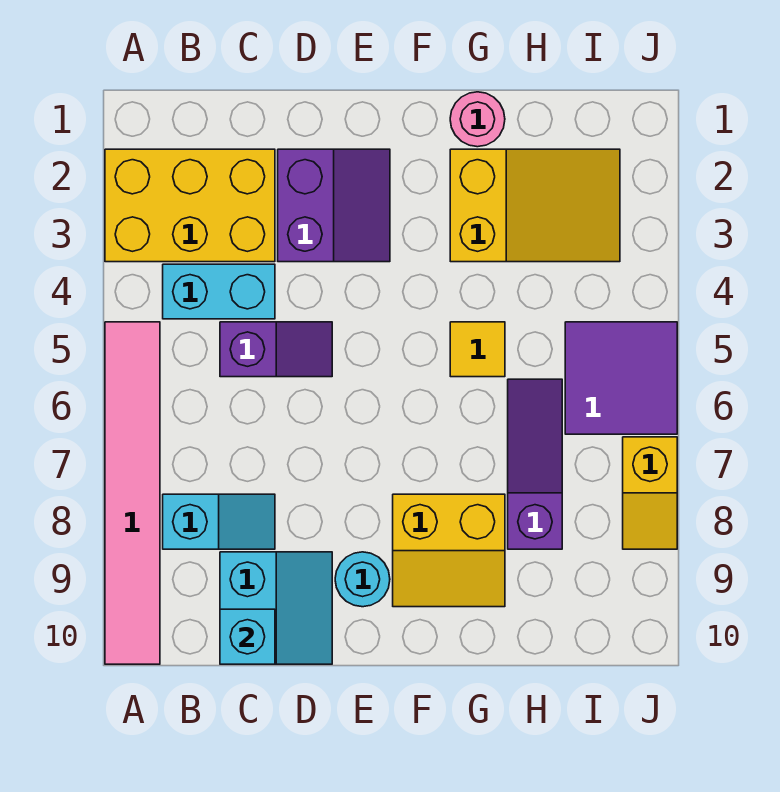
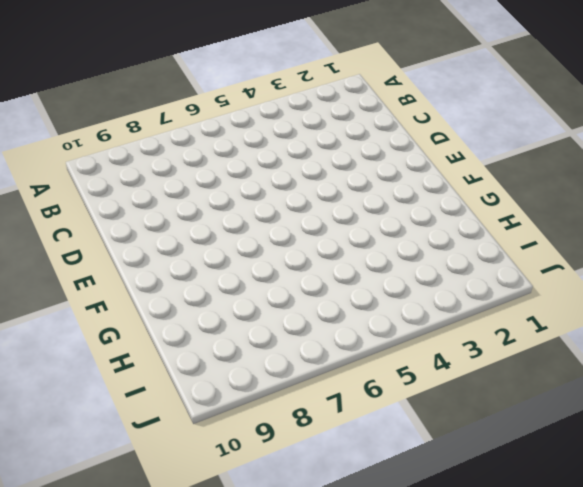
none -> yellow 2x3 brick [105,149,275,262]
none -> pink 1x6 tile [105,322,160,664]
none -> cyan 1x2 brick [163,264,275,319]

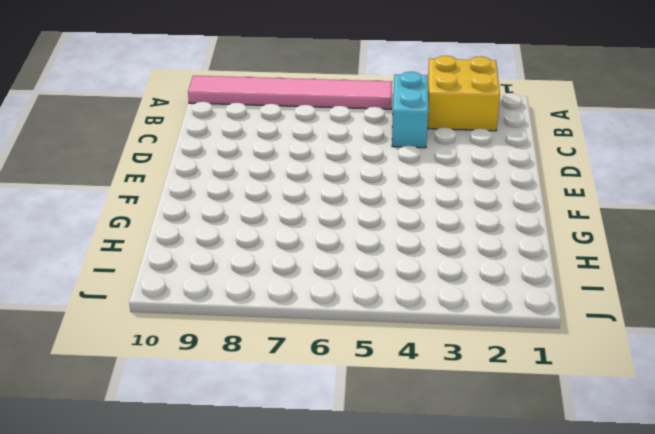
yellow 2x2 brick [428,56,500,131] -> yellow 2x3 brick [105,149,275,262]
none -> cyan 1x2 slope [163,494,275,549]
none -> purple 1x2 slope [220,322,332,377]
none -> cyan 2x2 slope [220,552,332,664]

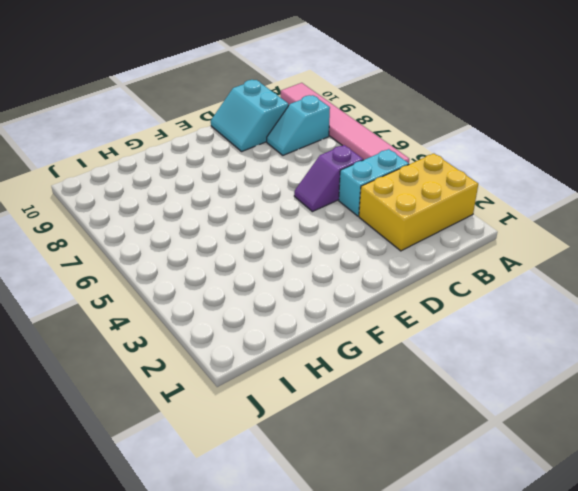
none -> purple 2x2 slope [278,149,390,262]
none -> cyan 1x1 round brick [335,552,390,607]
none -> yellow 2x2 slope [393,494,505,607]

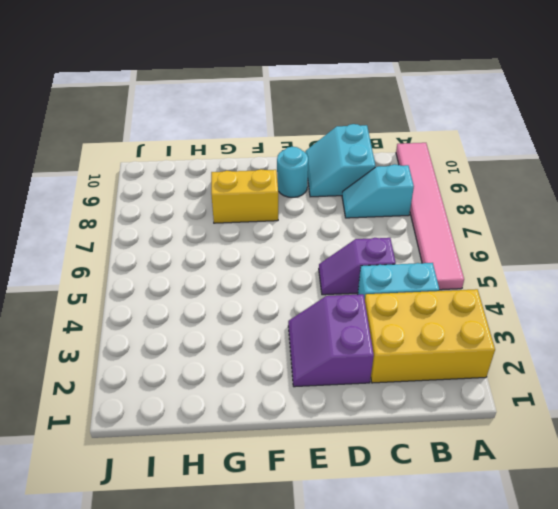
none -> pink 1x1 round brick [450,92,505,147]
none -> yellow 2x3 slope [450,149,620,262]
none -> yellow 1x1 tile [450,322,505,377]

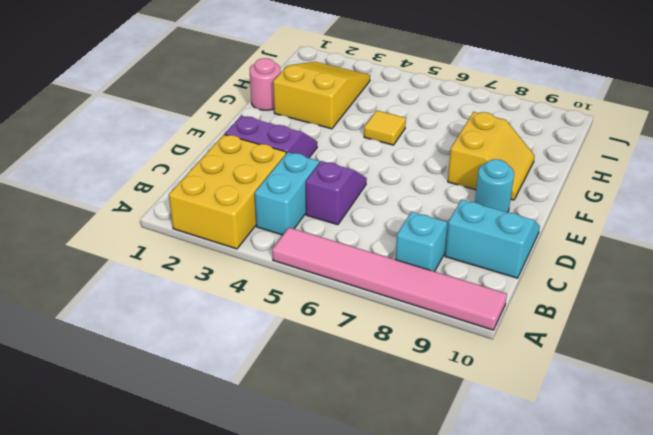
none -> purple 1x3 slope [508,379,562,549]
none -> purple 2x2 tile [565,322,677,434]
none -> yellow 1x2 slope [623,437,677,549]

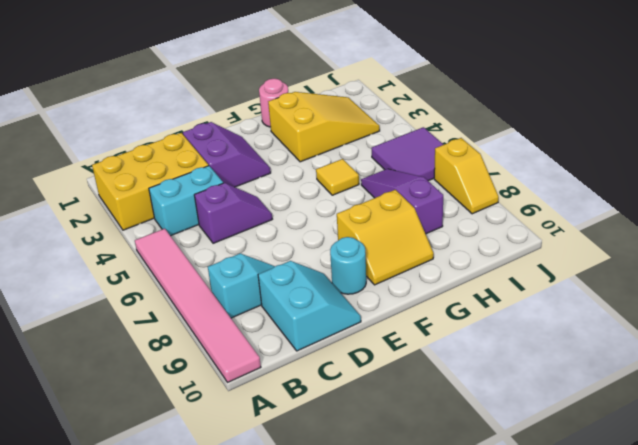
none -> cyan 1x1 brick [220,609,275,664]

